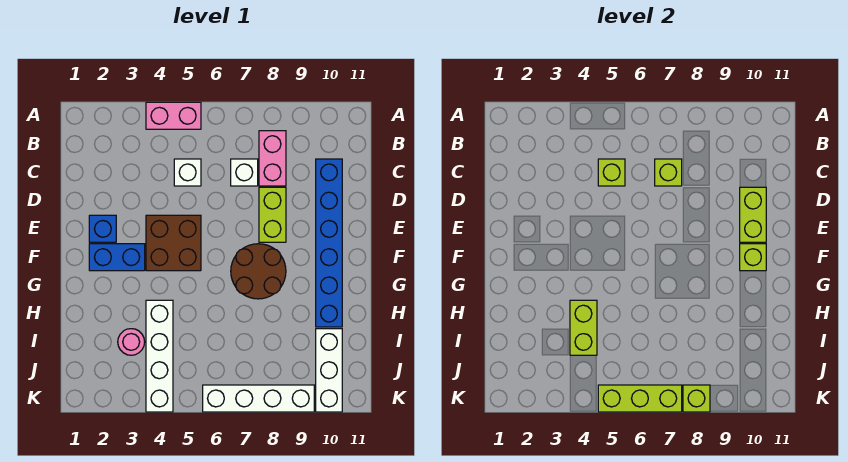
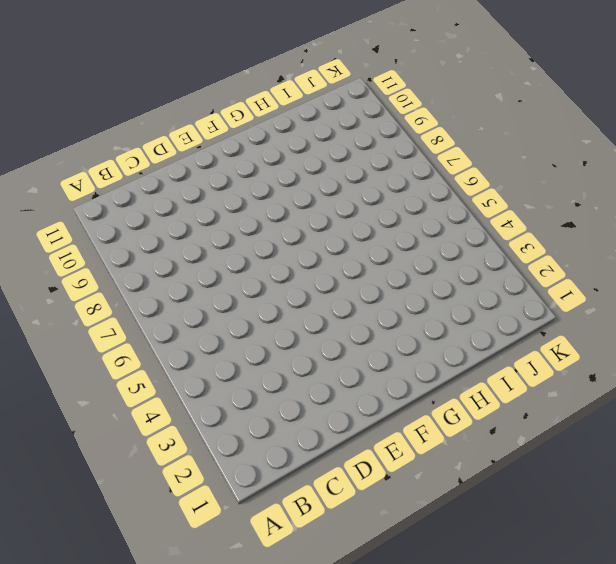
none -> pink 1x2 brick [146,102,201,129]
none -> pink 1x2 brick [259,131,286,186]
none -> white 1x1 brick [174,159,201,186]

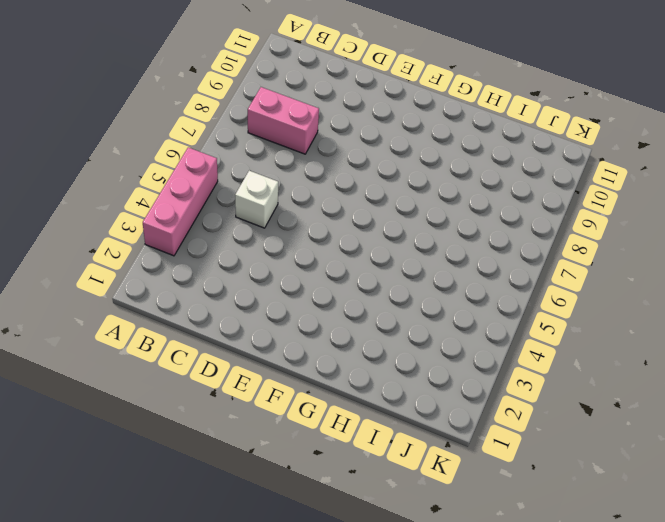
pink 1x3 brick [143,147,218,256] -> pink 1x2 brick [146,102,201,129]
none -> white 1x1 brick [231,159,258,186]
none -> blue 1x6 brick [316,159,342,327]
none -> lime 1x2 brick [259,187,286,242]

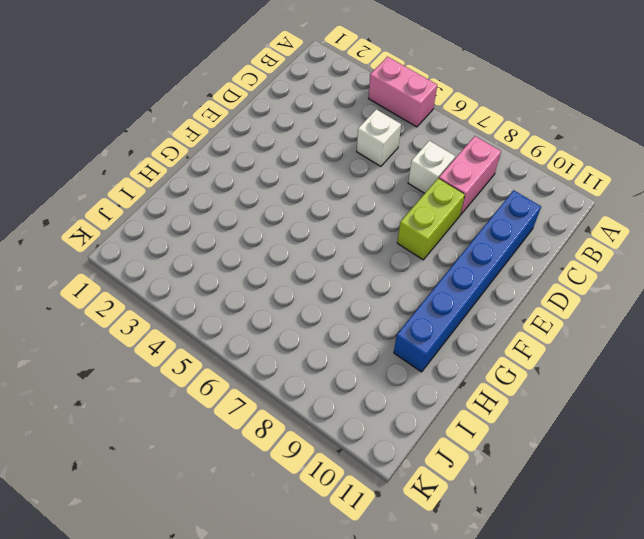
none -> blue 1x1 brick [89,215,116,242]
none -> brown 2x2 brick [146,215,201,271]
none -> blue 1x2 brick [89,244,145,271]

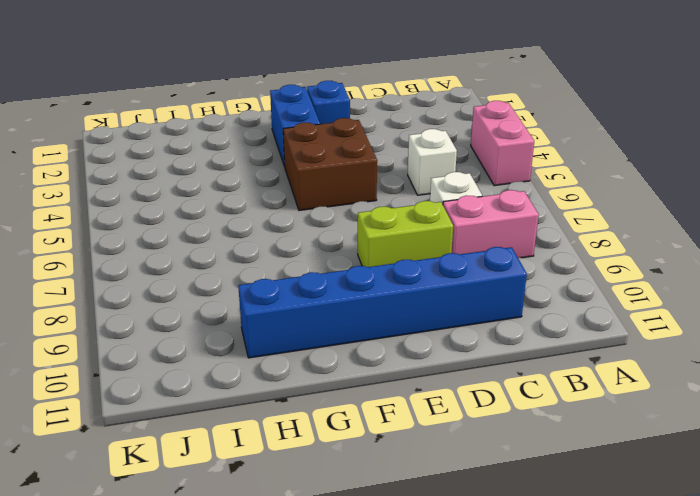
none -> brown 2x2 round brick [231,244,286,299]
none -> white 1x4 brick [146,300,173,412]
none -> pink 1x1 round brick [118,329,145,355]

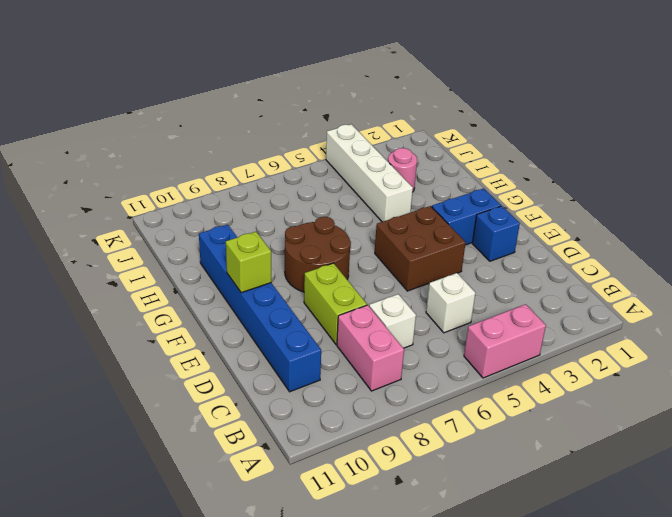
none -> white 1x3 brick [316,329,342,412]
none -> white 1x4 brick [203,385,314,412]
none -> lime 1x1 brick [598,159,625,186]

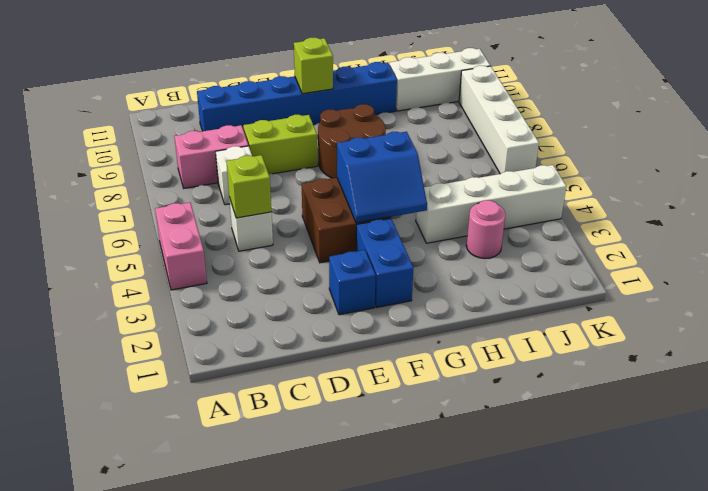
blue 2x2 slope [337,132,427,223] -> none
none -> lime 1x1 brick [655,159,682,186]
none -> lime 1x2 brick [740,187,766,242]
none -> lime 1x2 brick [570,300,597,355]

